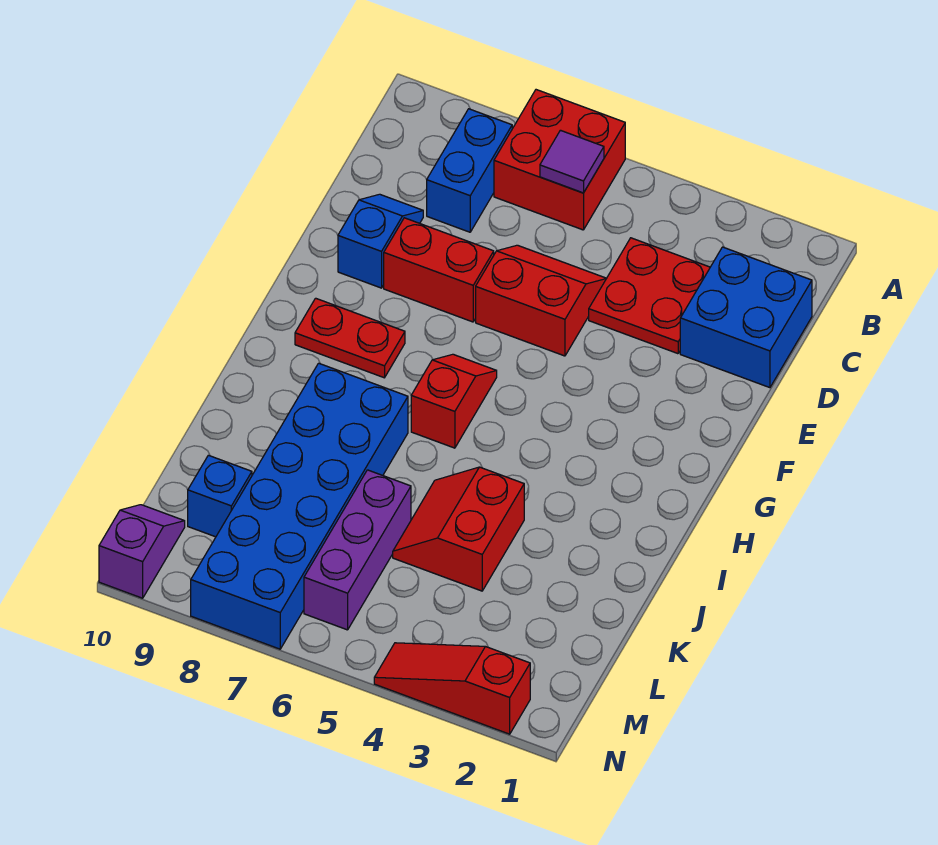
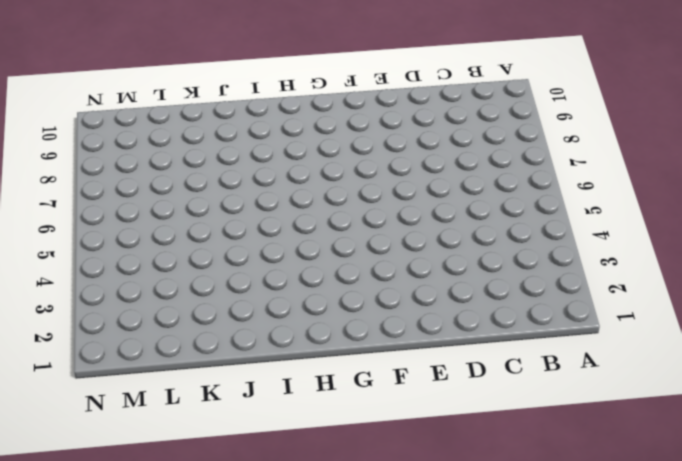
none -> red 2x2 brick [494,90,625,230]
none -> blue 1x2 brick [427,109,512,232]
none -> blue 2x2 brick [680,247,812,388]

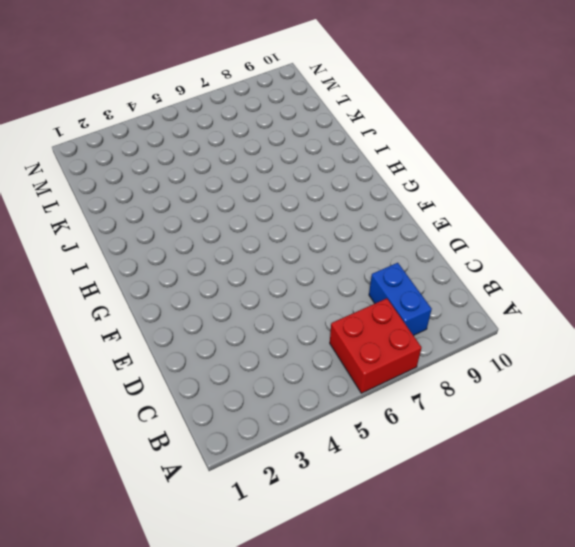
none -> blue 2x2 brick [680,247,812,388]
none -> red 2x2 plate [589,238,710,354]
none -> red 2x2 slope [476,245,606,356]

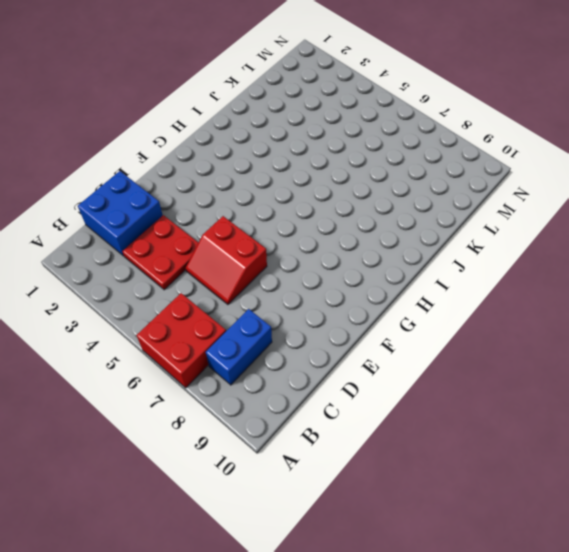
none -> blue 1x2 slope [338,194,423,288]
none -> red 1x2 brick [384,218,494,322]
none -> red 1x2 slope [411,354,497,448]

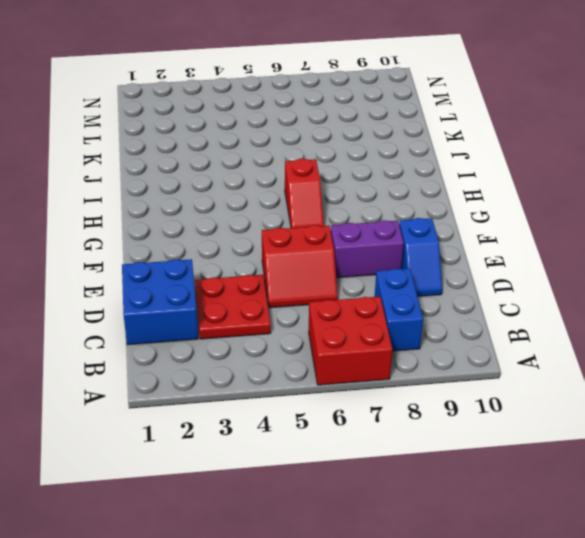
purple 1x2 brick [331,220,404,278] -> red 1x2 brick [384,218,494,322]
none -> red 1x2 plate [295,298,405,378]
none -> blue 2x6 brick [191,363,408,649]
none -> red 2x2 slope [393,467,524,591]

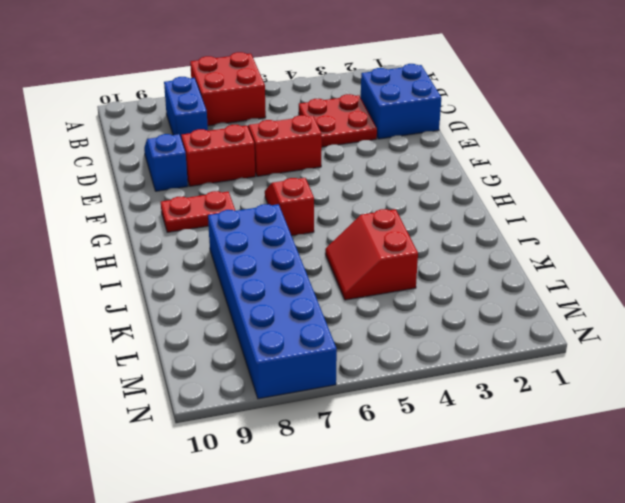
none -> purple 1x3 brick [304,470,411,630]
none -> blue 1x1 brick [188,455,252,537]
none -> purple 1x2 slope [99,505,185,598]

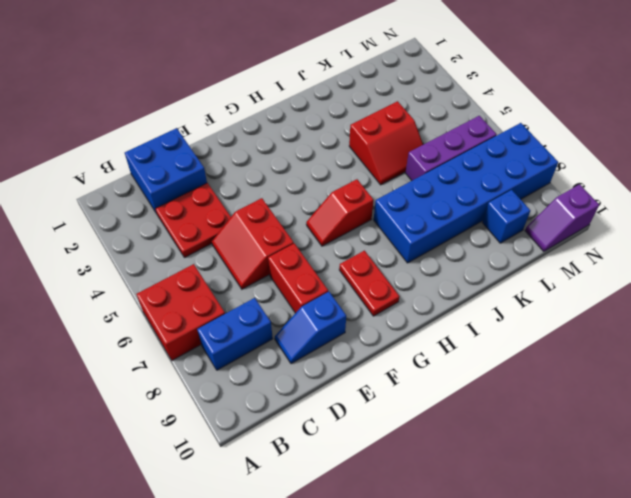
none -> red 1x3 slope [374,643,530,734]
none -> purple 1x1 tile [540,130,604,193]

